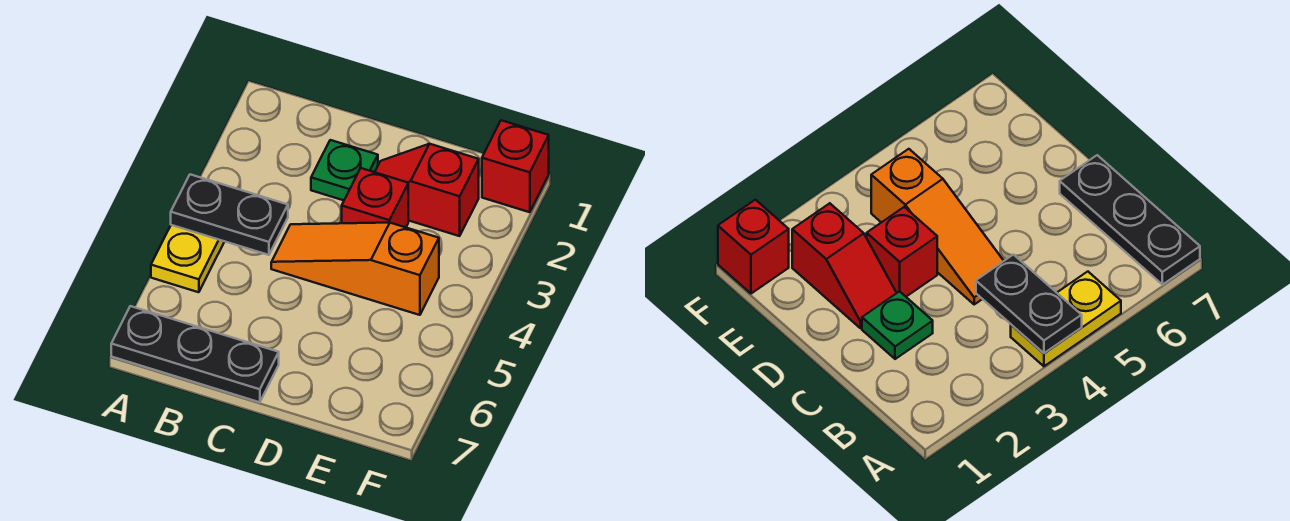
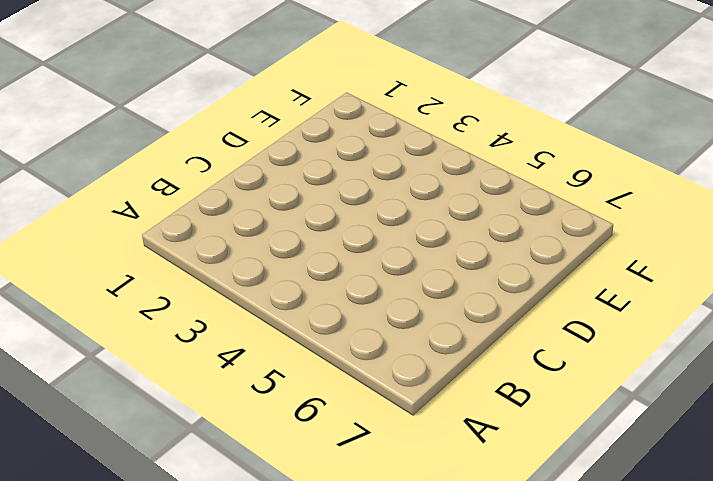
none -> yellow 1x2 plate [151,225,225,292]
none -> black 1x3 plate [111,306,279,402]

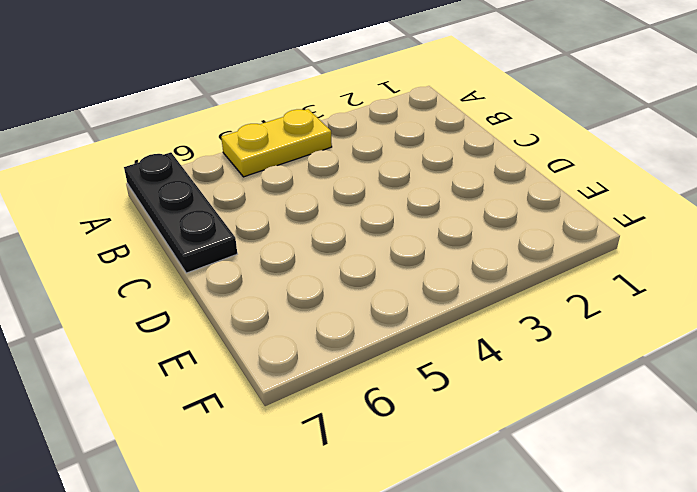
none -> green 1x1 plate [311,140,378,200]
none -> orange 1x3 slope [271,223,439,315]

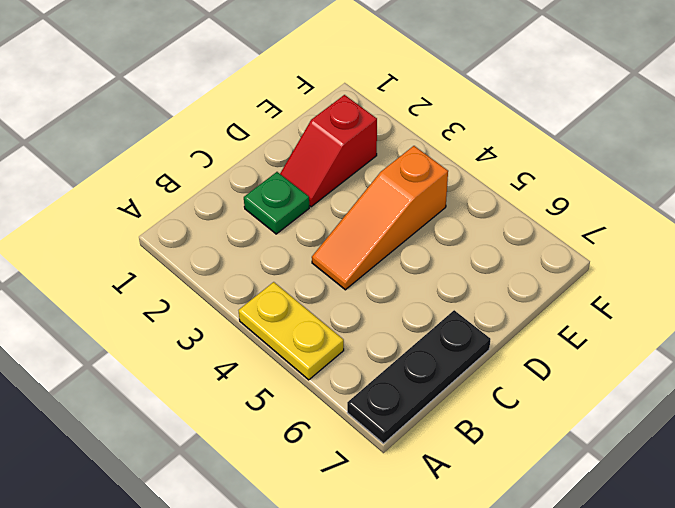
none -> red 1x1 brick [342,168,408,227]
none -> red 1x1 brick [482,120,549,212]

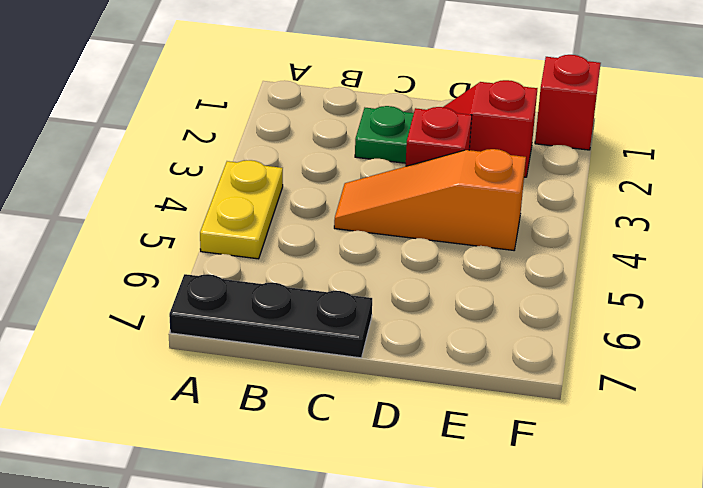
none -> black 1x2 plate [171,174,288,255]

